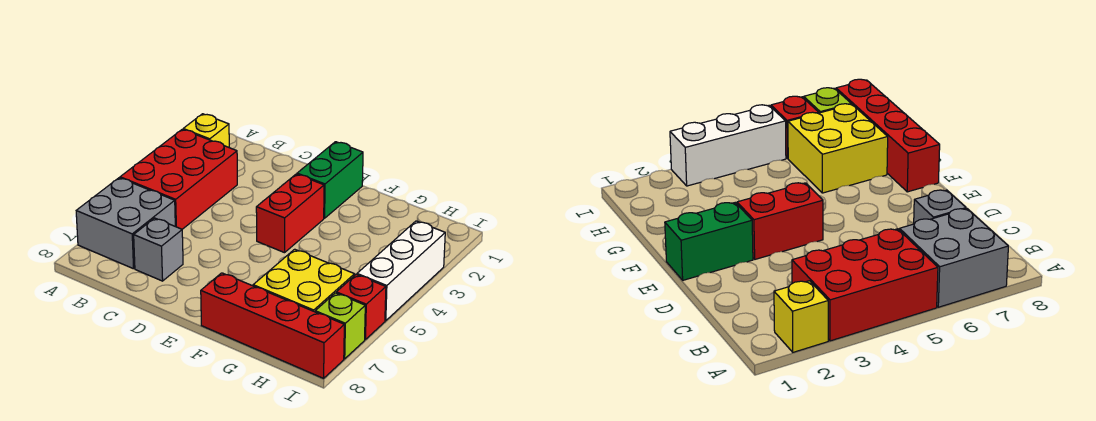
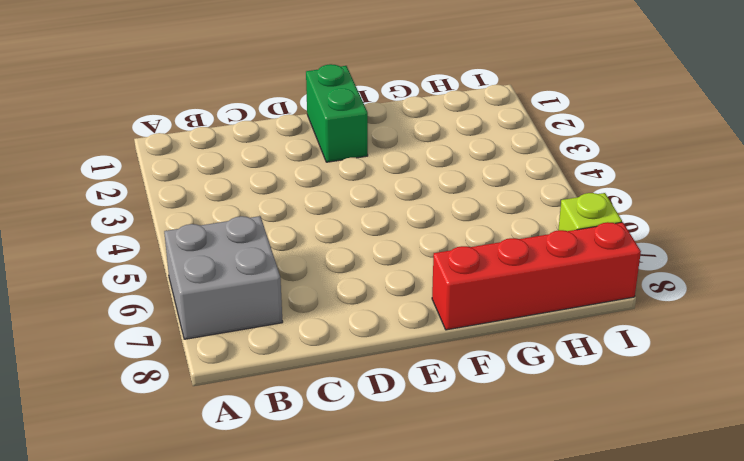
none -> yellow 1x1 brick [183,114,229,147]
none -> red 2x3 brick [120,129,237,229]

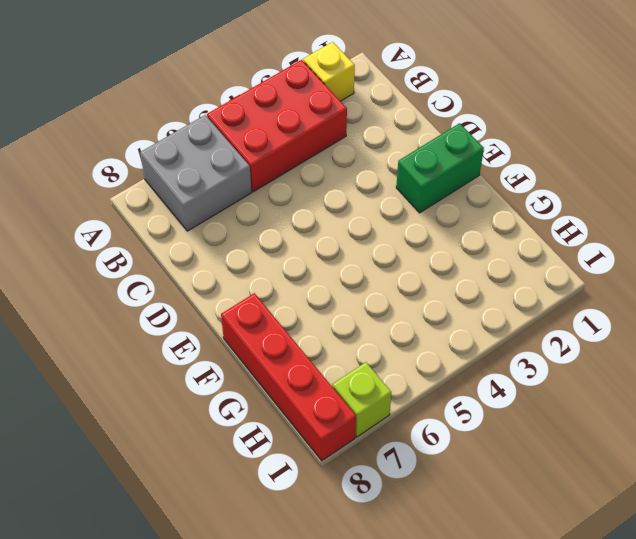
none -> grey 1x1 brick [134,218,183,281]
none -> red 1x2 brick [256,174,324,253]

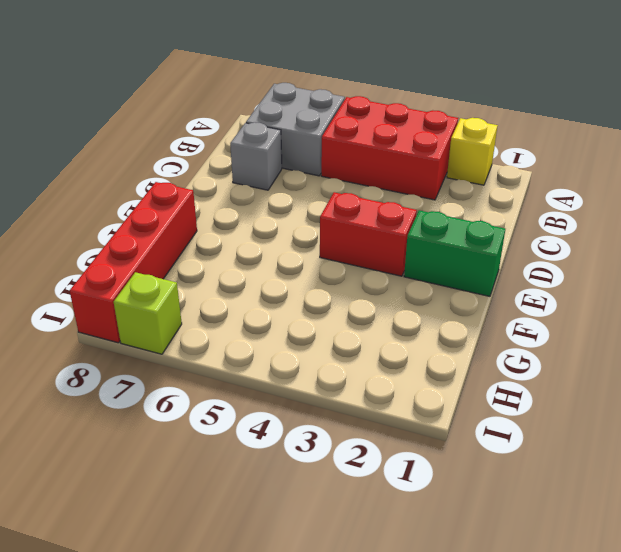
none -> yellow 2x2 brick [253,249,355,312]
none -> white 1x3 brick [357,221,445,321]

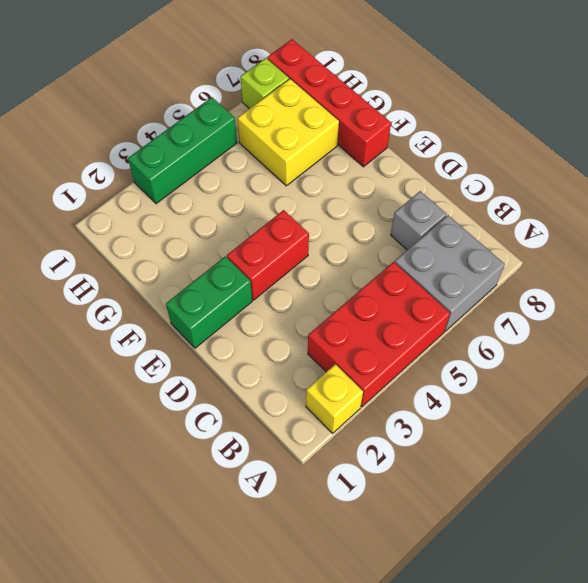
green 1x3 brick [128,97,237,204] -> white 1x3 brick [357,221,445,321]
none -> red 1x1 brick [336,275,386,339]

